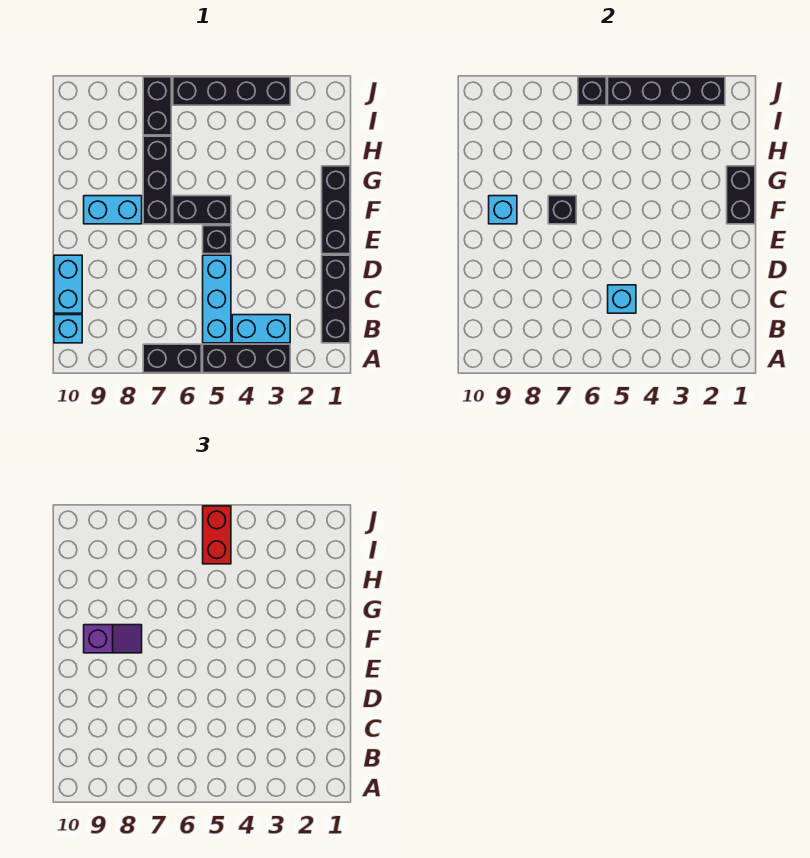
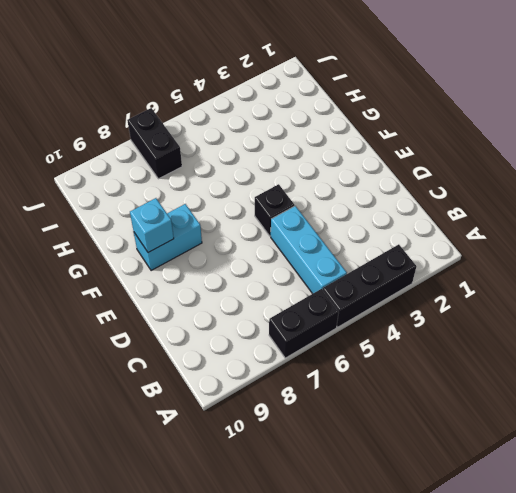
none -> black 1x3 brick [322,255,350,343]
none -> cyan 1x2 brick [232,315,290,343]
none -> cyan 1x1 brick [54,315,82,343]

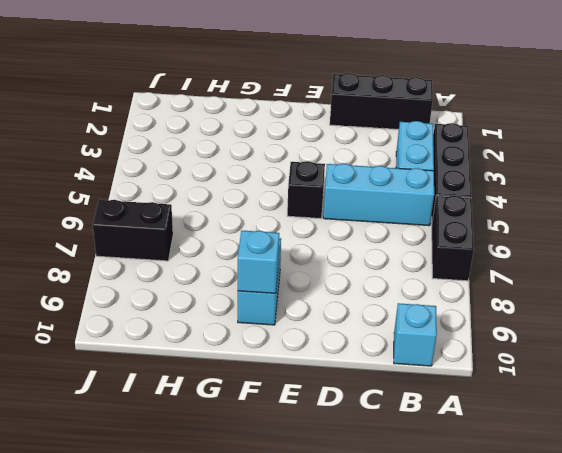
none -> cyan 1x2 brick [54,255,82,313]
none -> black 1x3 brick [322,166,350,254]
none -> black 1x2 brick [173,196,231,224]

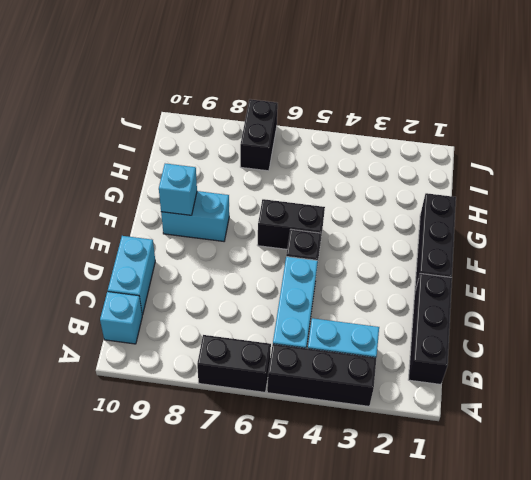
none -> black 1x3 brick [143,136,171,224]
none -> black 1x4 brick [173,77,290,105]
none -> cyan 1x1 brick [608,285,636,313]

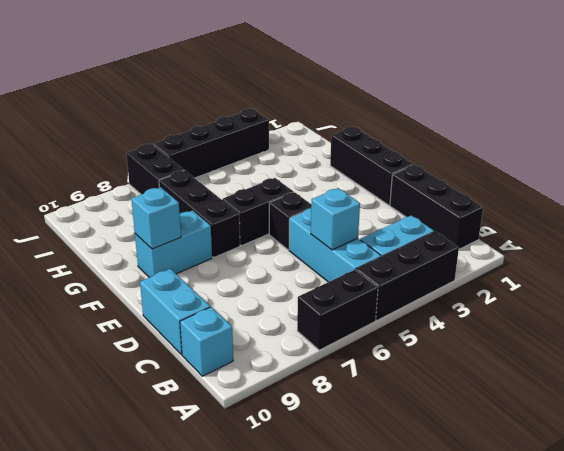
none -> black 1x2 brick [727,166,755,224]
none -> black 1x1 brick [548,196,576,224]
none -> black 1x4 brick [608,77,725,105]

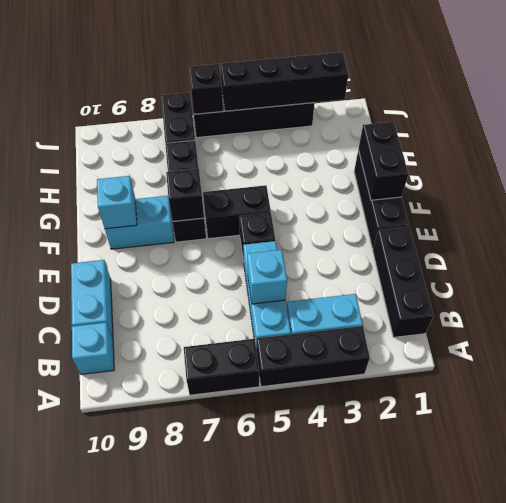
none -> purple 1x2 slope [84,625,142,653]
none -> red 1x2 brick [203,506,231,564]

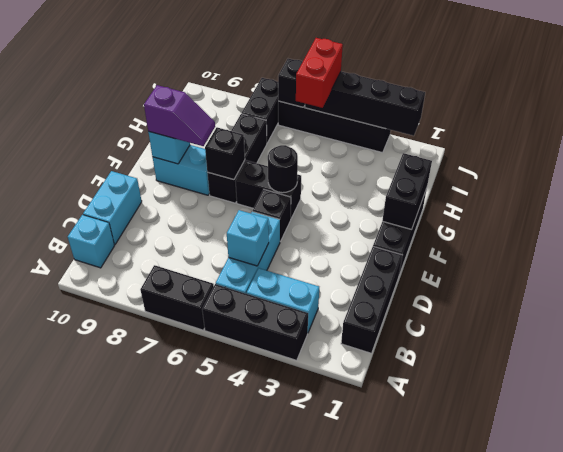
black 1x1 round brick [268,145,298,193] -> none

